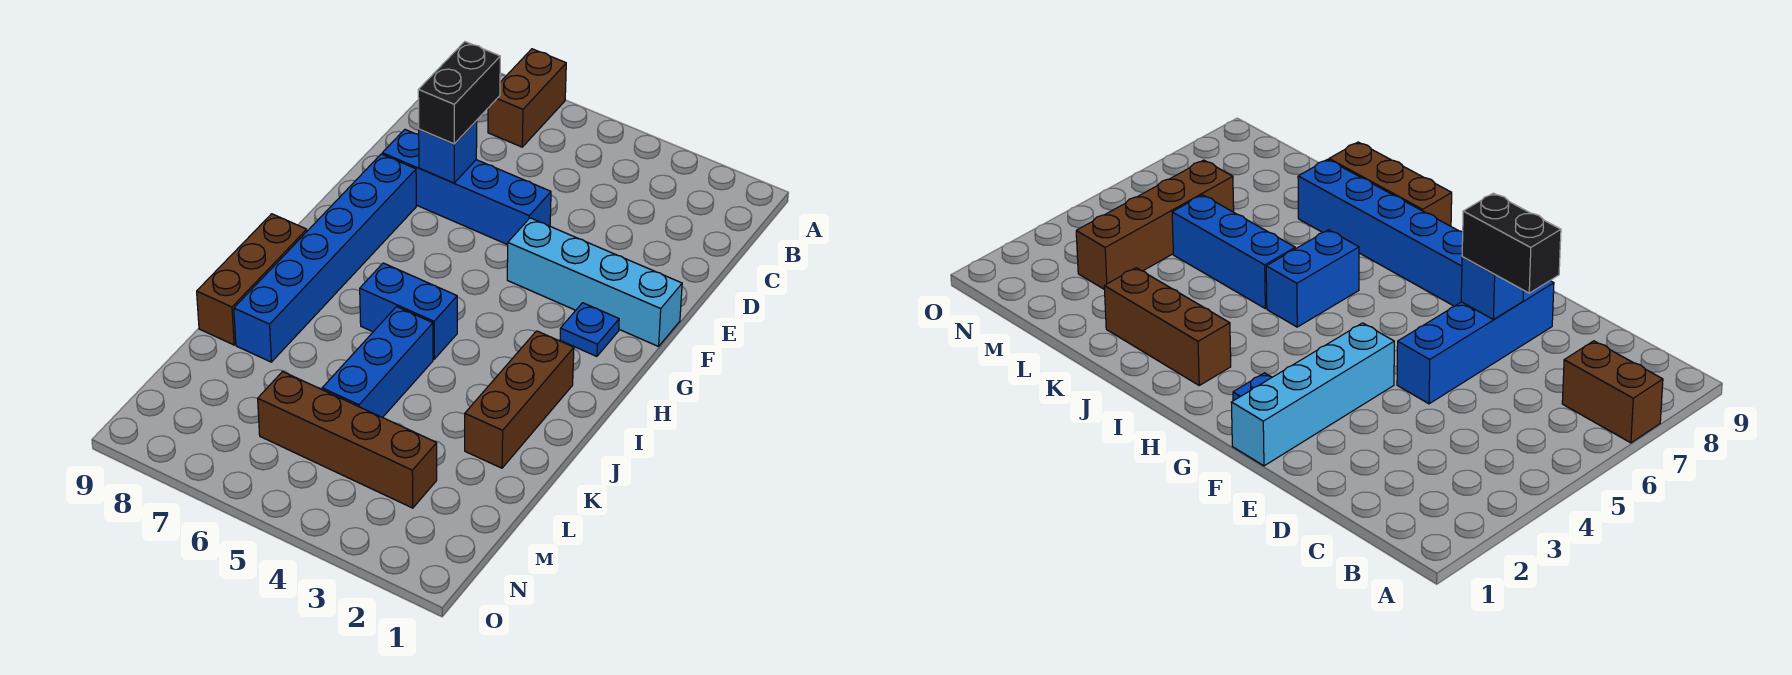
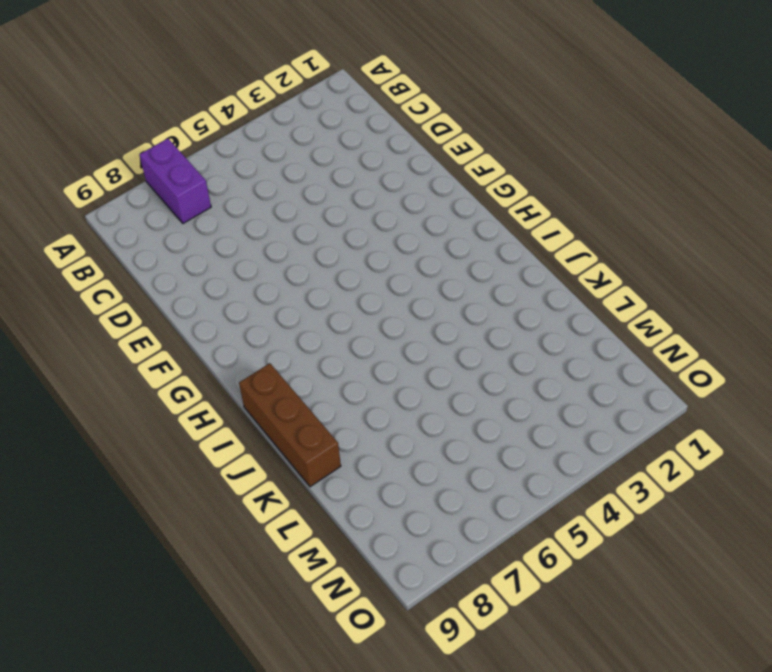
purple 1x2 brick [139,138,211,224] -> brown 1x2 brick [488,49,566,147]
none -> blue 1x4 brick [382,130,551,245]
none -> cyan 1x4 brick [507,218,682,346]
none -> blue 1x6 brick [234,154,416,362]

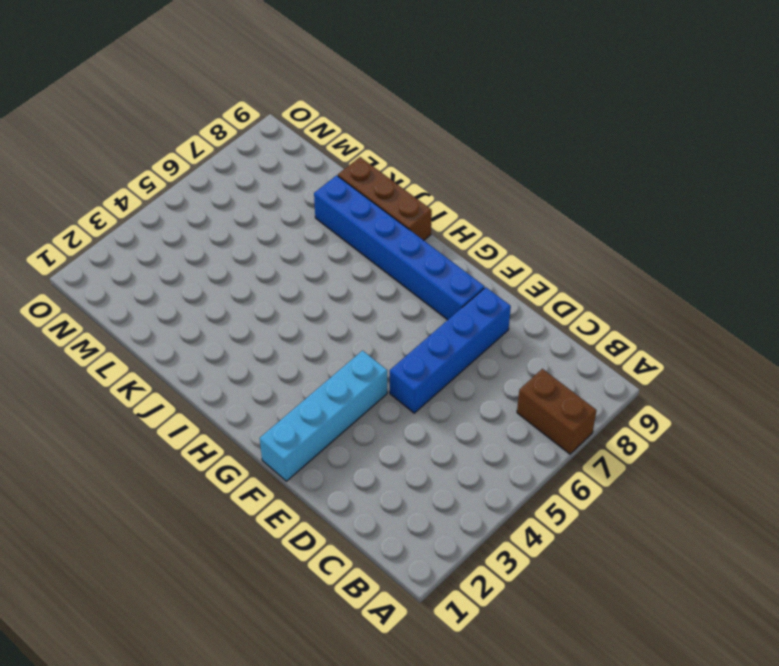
none -> blue 1x1 plate [560,303,619,356]
none -> brown 1x3 brick [465,331,574,468]
none -> blue 1x2 brick [360,263,457,359]

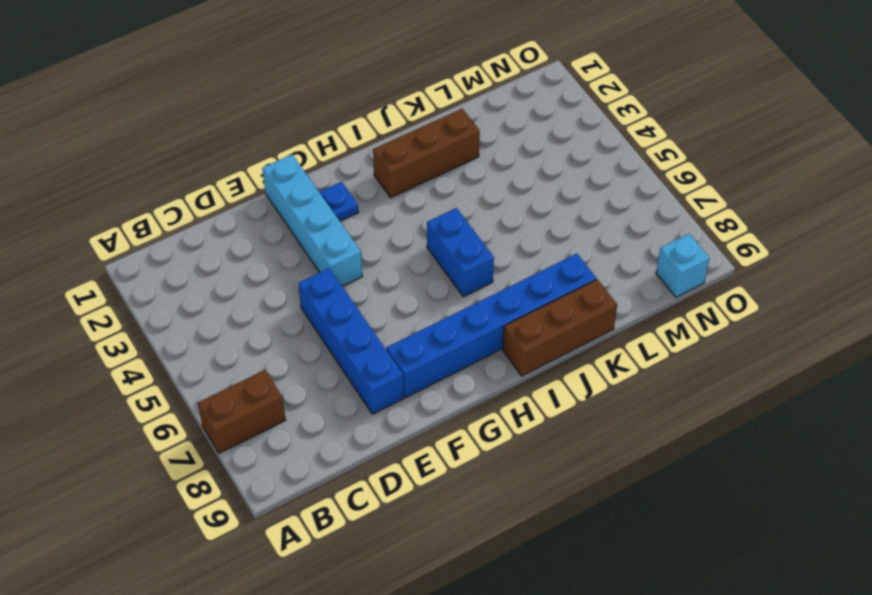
cyan 1x1 brick [656,234,709,297] -> none
none -> blue 1x3 brick [322,307,433,418]
none -> brown 1x4 brick [258,372,437,508]
none -> blue 1x1 brick [419,121,477,183]

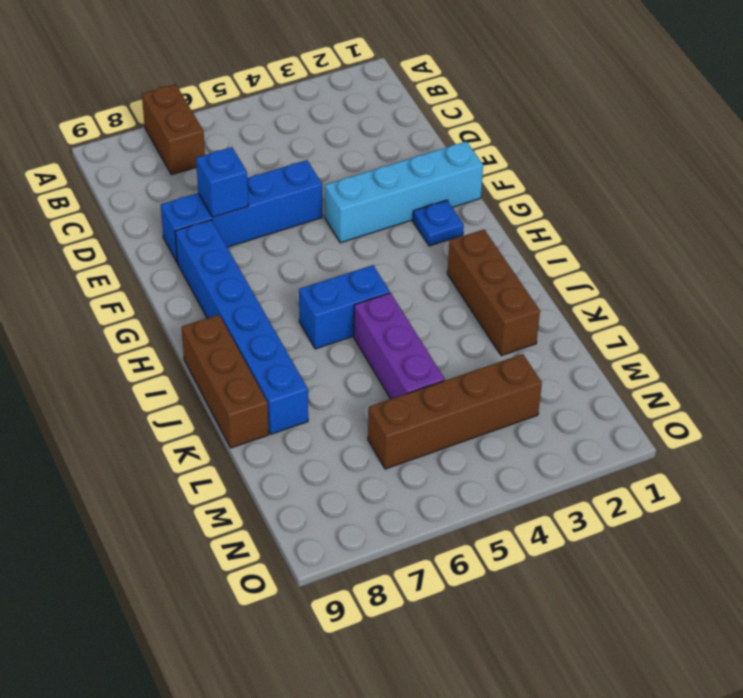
purple 1x3 brick [354,293,445,399] -> blue 1x3 brick [322,307,433,418]
none -> black 1x2 brick [418,42,500,144]

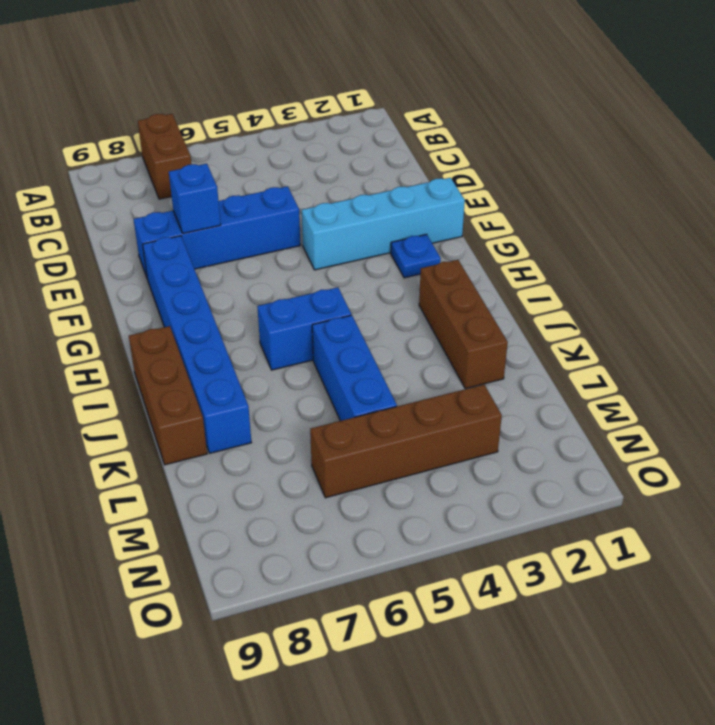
none -> black 1x2 brick [418,42,500,144]

